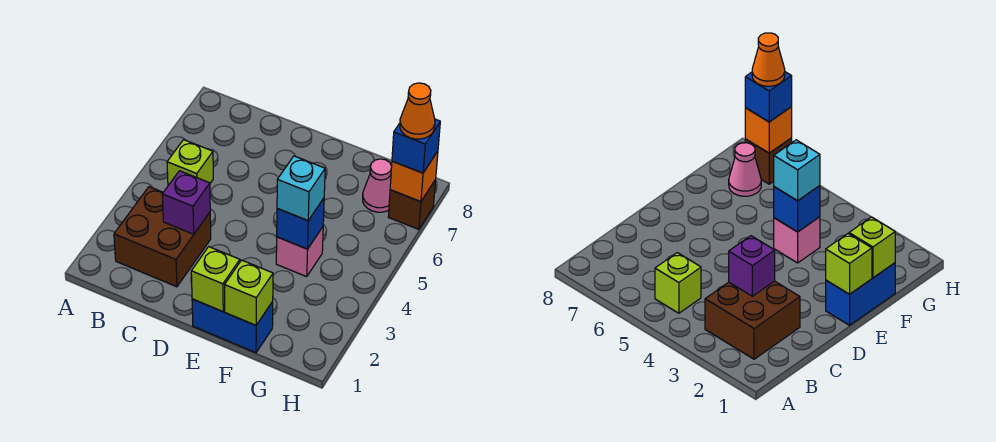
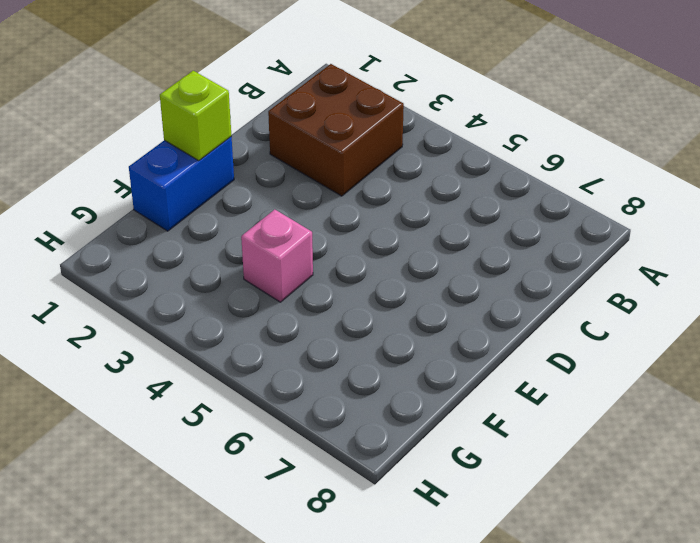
none -> lime 1x1 brick [167,140,213,185]
none -> pink 1x1 cone [363,159,392,212]
none -> brown 1x1 brick [388,180,436,229]

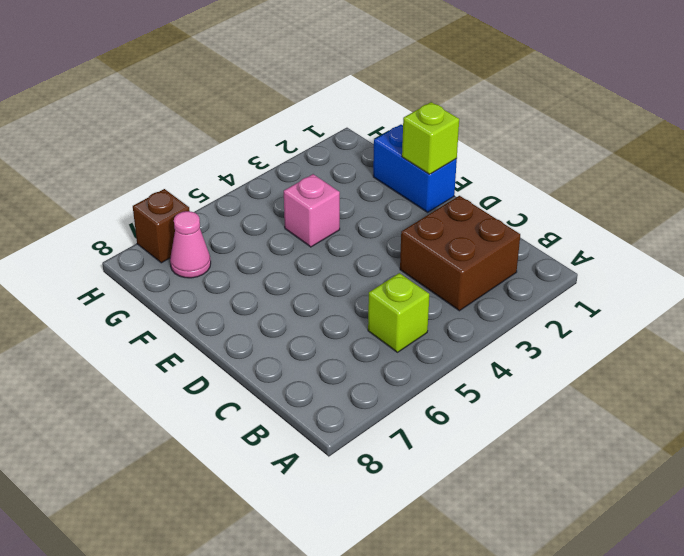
none -> purple 1x1 brick [162,171,210,234]
none -> lime 1x1 brick [225,260,273,325]
none -> blue 1x1 brick [277,198,324,249]

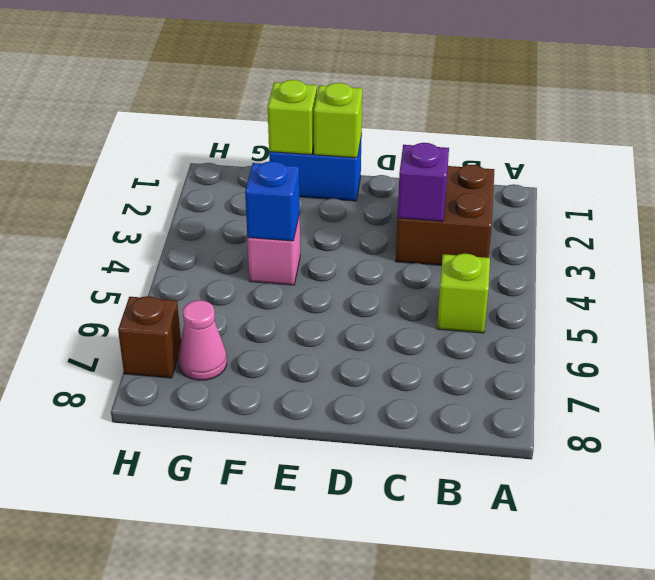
none -> orange 1x1 brick [390,151,438,202]
none -> cyan 1x1 brick [277,156,325,221]
none -> blue 1x1 brick [392,119,440,173]

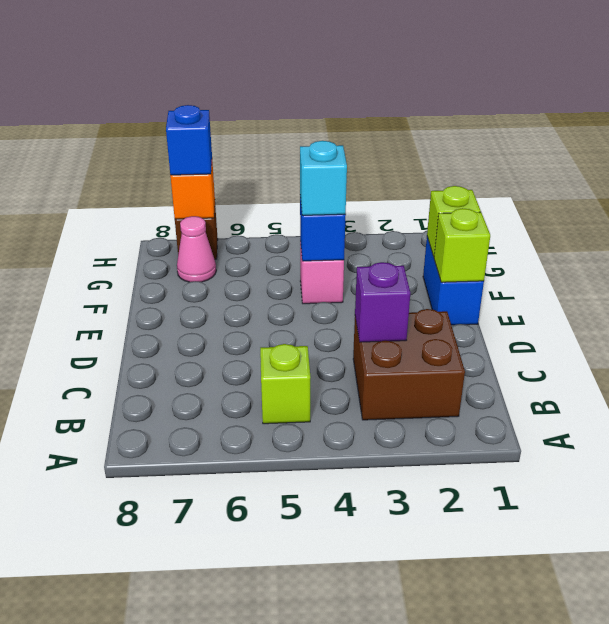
none -> orange 1x1 cone [400,83,435,139]

